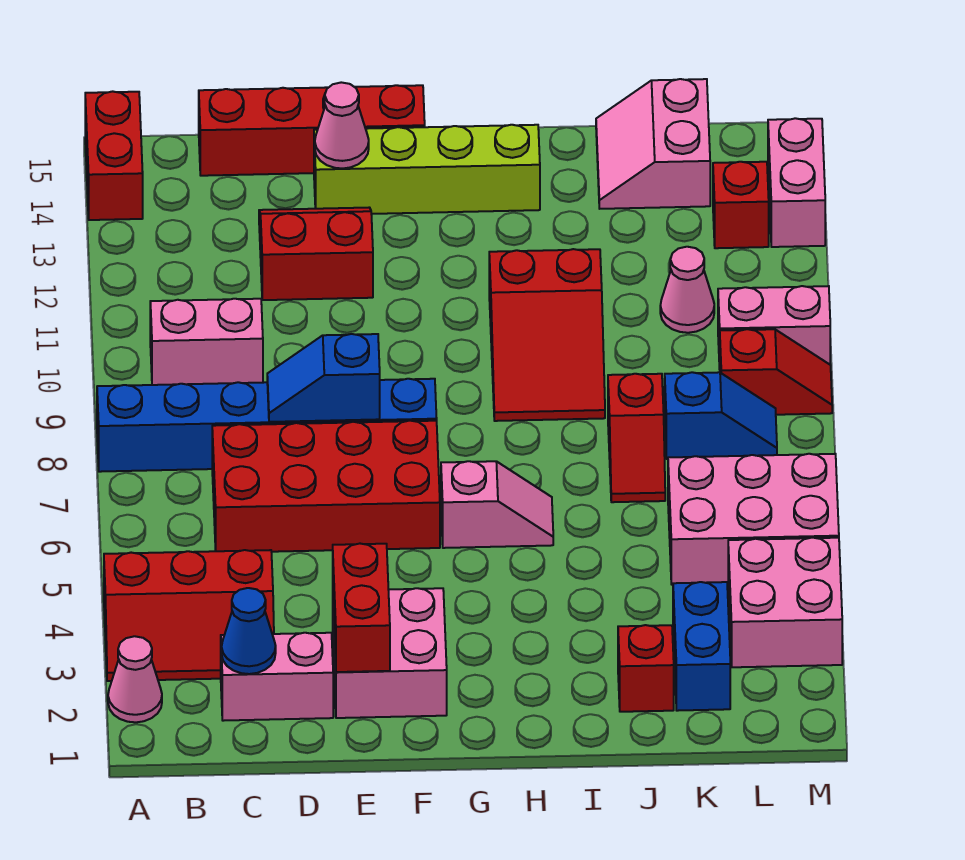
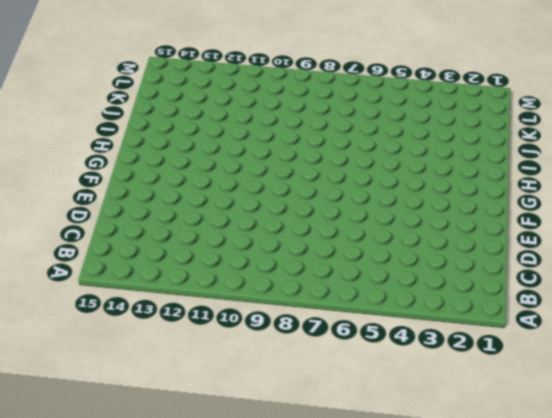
none -> pink 1x1 cone [108,636,162,722]
none -> red 2x3 slope [104,550,274,681]
none -> blue 1x6 brick [97,379,437,472]

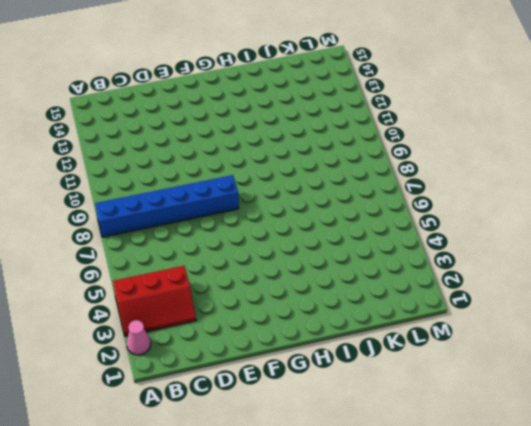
none -> red 1x2 brick [85,91,143,220]
none -> pink 1x2 brick [150,299,263,385]
none -> pink 1x2 brick [221,633,333,721]

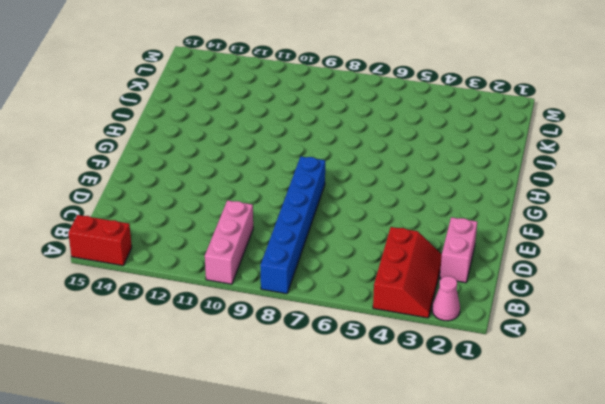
pink 1x3 brick [205,200,253,284] -> pink 1x2 brick [150,299,263,385]
none -> red 2x4 brick [212,421,440,552]
none -> red 1x4 brick [199,85,425,176]
none -> red 2x2 slope [259,207,373,300]

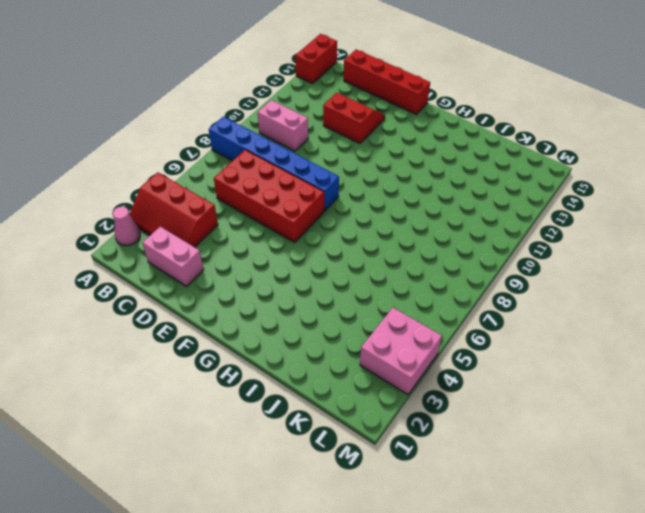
none -> pink 2x2 brick [333,588,447,718]
none -> lime 1x4 brick [314,125,540,214]
none -> pink 1x2 slope [441,461,553,548]

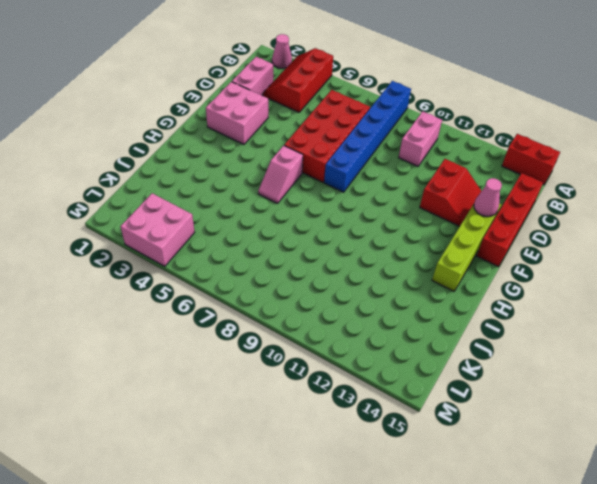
none -> red 2x3 slope [489,249,605,421]
none -> red 1x1 brick [618,625,674,712]
none -> red 1x2 slope [608,374,665,502]

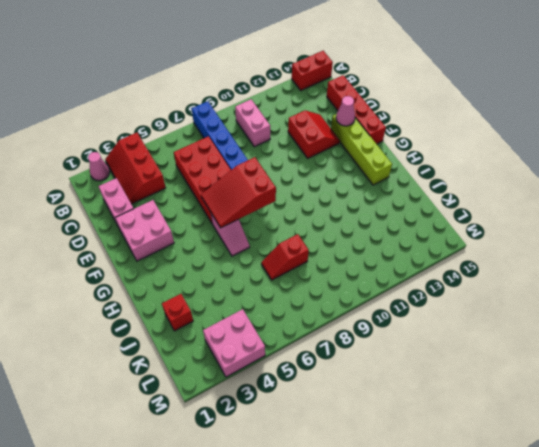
red 2x3 slope [201,157,276,228] -> red 2x3 slope moved to [489,249,605,421]
none -> pink 2x2 slope [596,79,710,209]
none -> blue 1x2 brick [673,582,730,711]
none -> pink 2x3 brick [668,454,839,585]

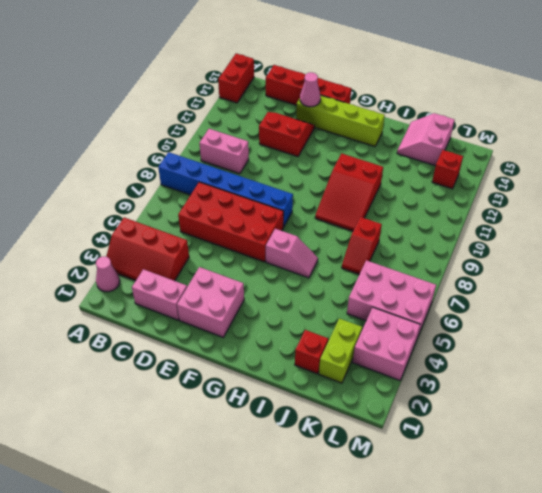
lime 1x2 brick [319,318,362,383] -> blue 1x2 brick [673,582,730,711]
none -> blue 1x2 slope [665,372,777,459]
none -> pink 1x1 cone [660,247,714,333]
none -> red 1x2 slope [720,329,832,415]

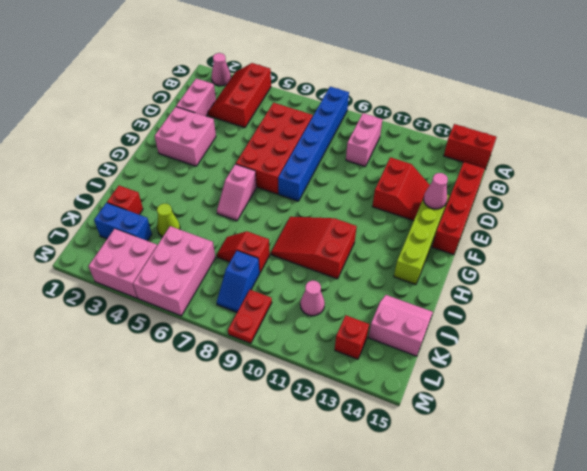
lime 1x1 cone [157,204,180,237] -> none
red 1x2 plate [228,290,272,343] -> red 1x2 slope [720,329,832,415]
none -> pink 1x2 brick [718,286,830,369]
none -> pink 1x2 brick [768,118,825,247]
none -> blue 1x1 cone [222,588,276,674]

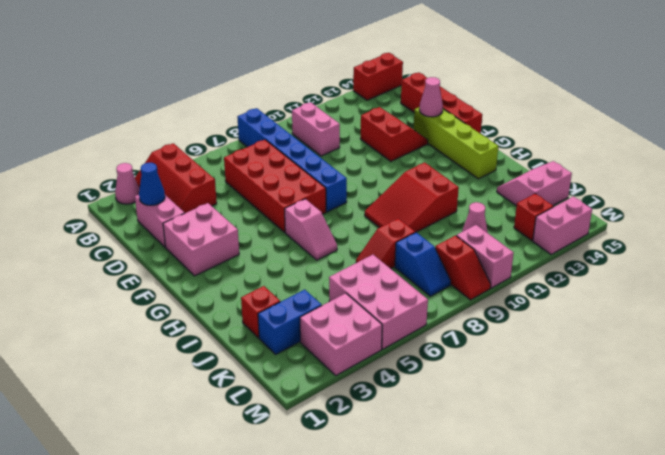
none -> blue 1x2 slope [267,334,380,422]
none -> red 1x2 brick [333,544,390,672]

